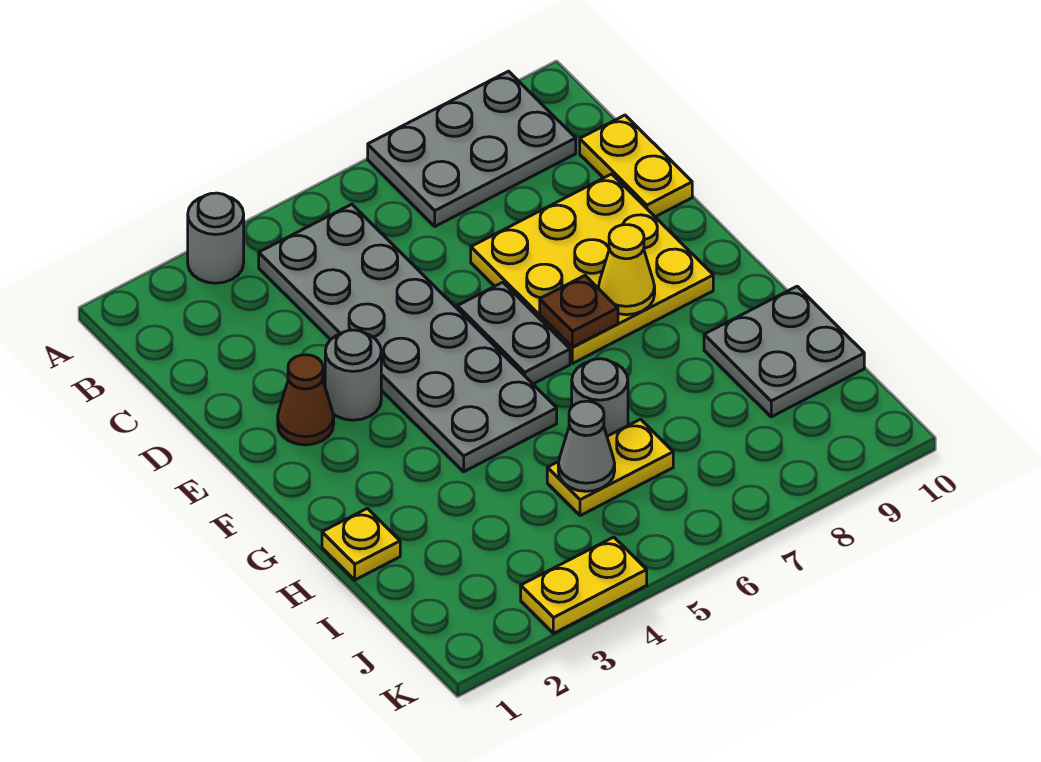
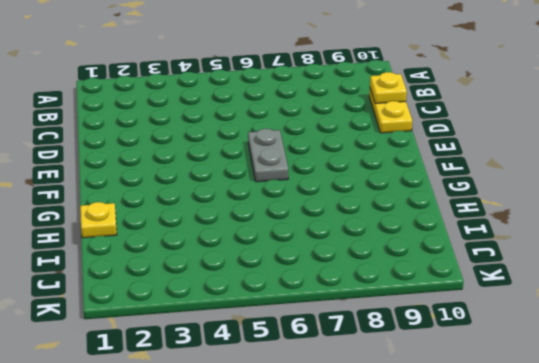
yellow 1x1 plate [370,72,407,104] -> none
none -> grey 1x1 round brick [188,193,244,283]
none -> grey 2x3 plate [368,71,576,226]
none -> grey 2x6 plate [259,204,557,472]

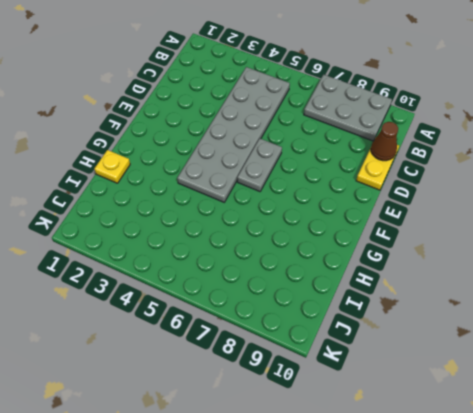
brown 1x1 cone [371,122,398,161] -> brown 1x1 cone moved to [278,355,334,445]
none -> grey 1x1 round brick [188,193,244,283]
none -> yellow 3x3 plate [471,174,713,364]
none -> grey 1x1 round brick [325,330,381,420]

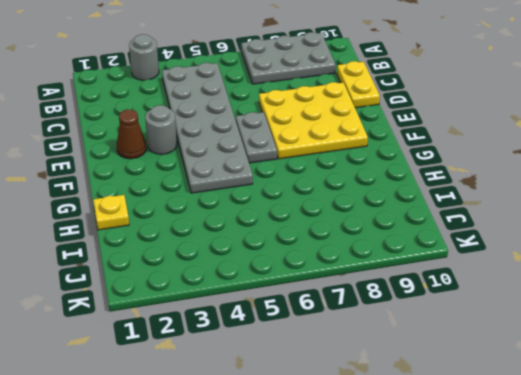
none -> grey 1x1 round brick [572,359,628,436]
none -> grey 2x2 plate [704,286,864,417]
none -> yellow 1x2 plate [547,419,673,516]

